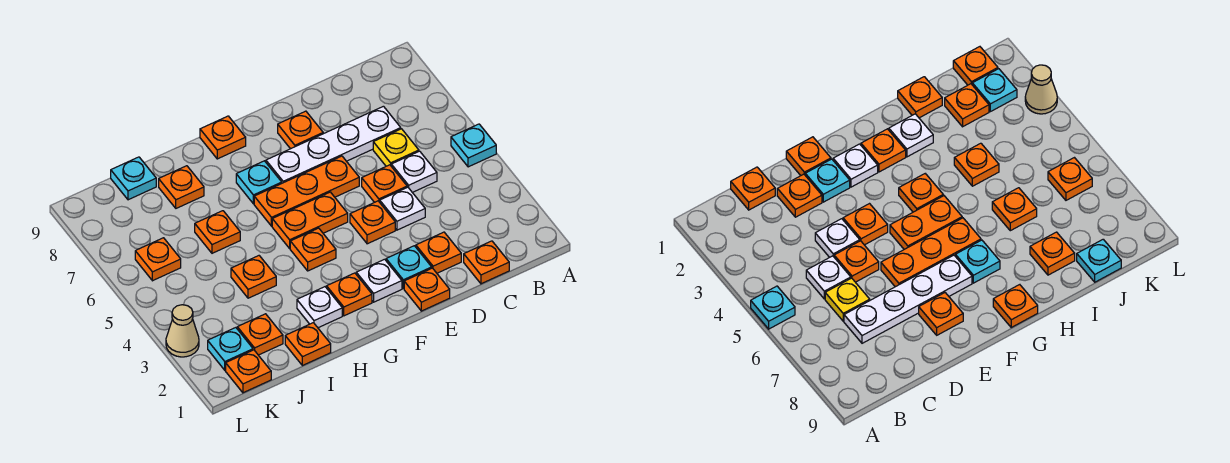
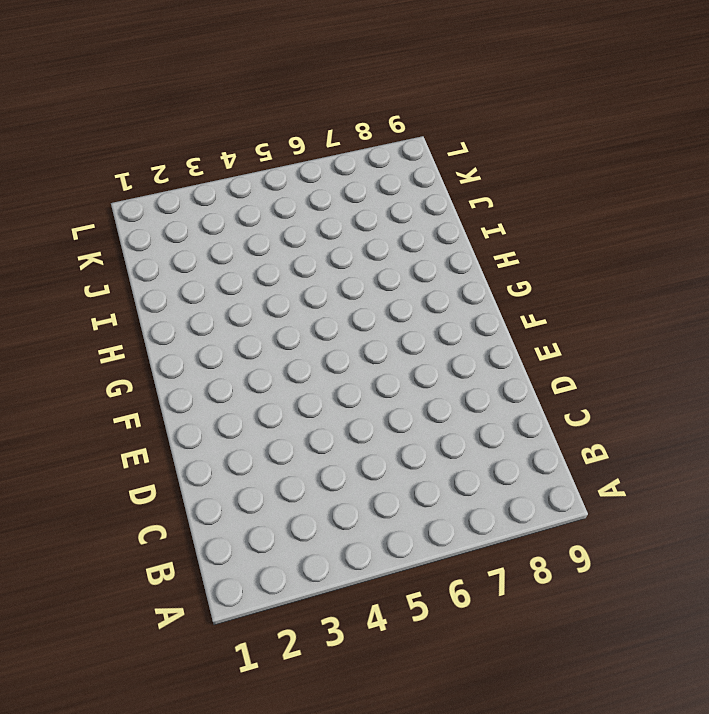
none -> cyan 1x1 plate [451,124,496,167]
none -> orange 1x1 plate [464,241,509,284]
none -> white 1x1 plate [391,151,437,193]
none -> yellow 1x1 plate [373,129,419,166]

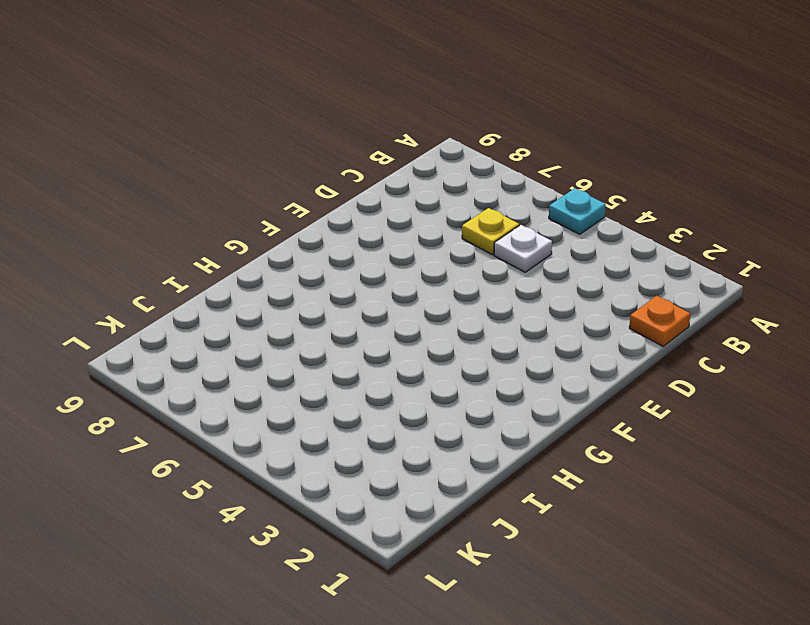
none -> white 1x4 plate [266,106,401,183]
none -> orange 1x1 plate [416,232,461,273]
none -> white 1x1 plate [380,187,425,230]
none -> orange 1x1 plate [362,165,407,202]

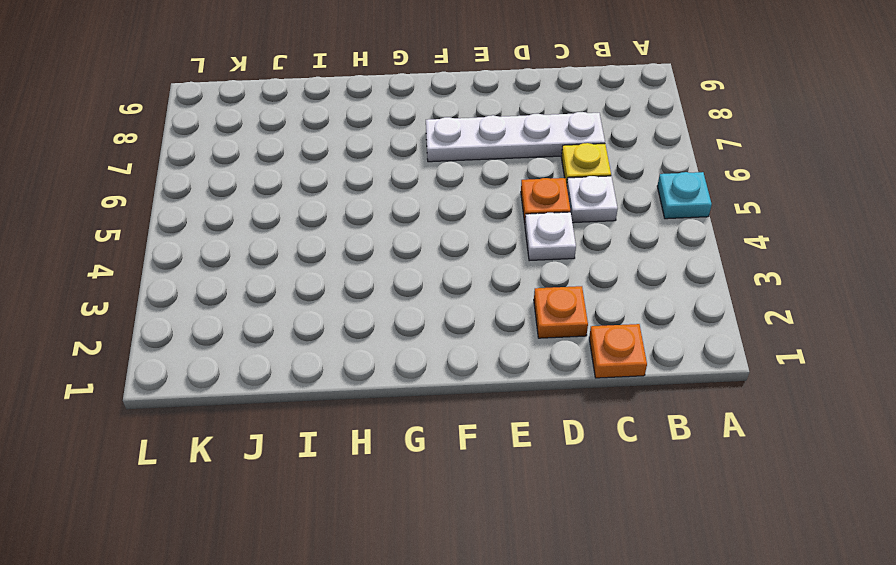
none -> orange 1x1 plate [404,268,450,311]
none -> cyan 1x1 plate [386,246,432,289]
none -> orange 1x1 plate [350,201,395,244]
none -> orange 1x3 plate [254,156,359,226]

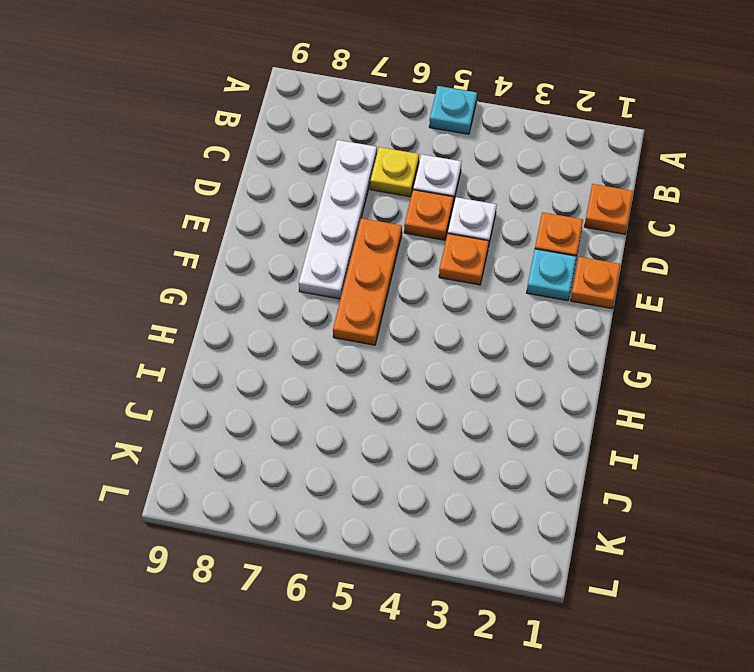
none -> orange 1x1 plate [278,111,323,149]
none -> white 1x1 plate [356,259,402,302]
none -> orange 1x2 plate [272,192,348,248]
none -> orange 1x1 plate [327,273,372,316]

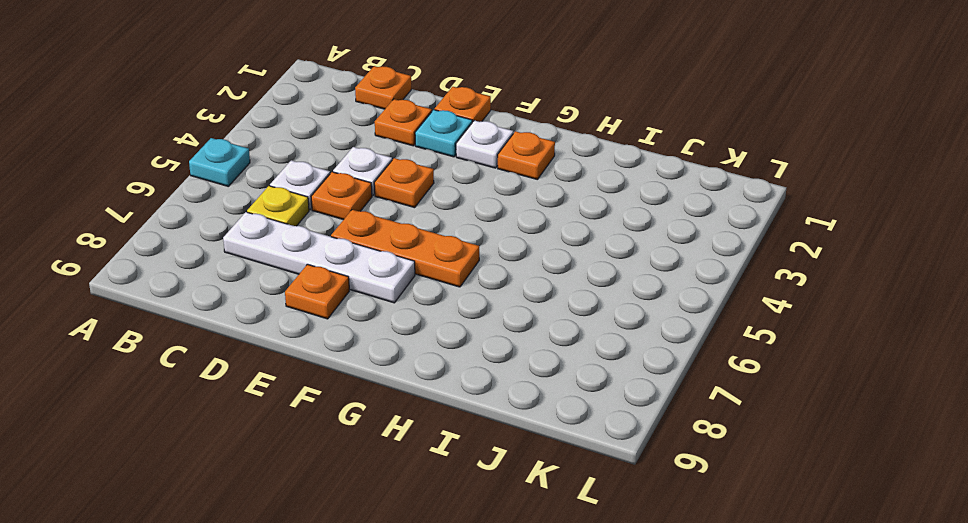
none -> orange 1x2 plate [272,192,348,248]
none -> orange 1x1 plate [290,228,336,271]
none -> cyan 1x1 plate [236,161,282,204]
none -> orange 1x1 plate [200,116,246,159]

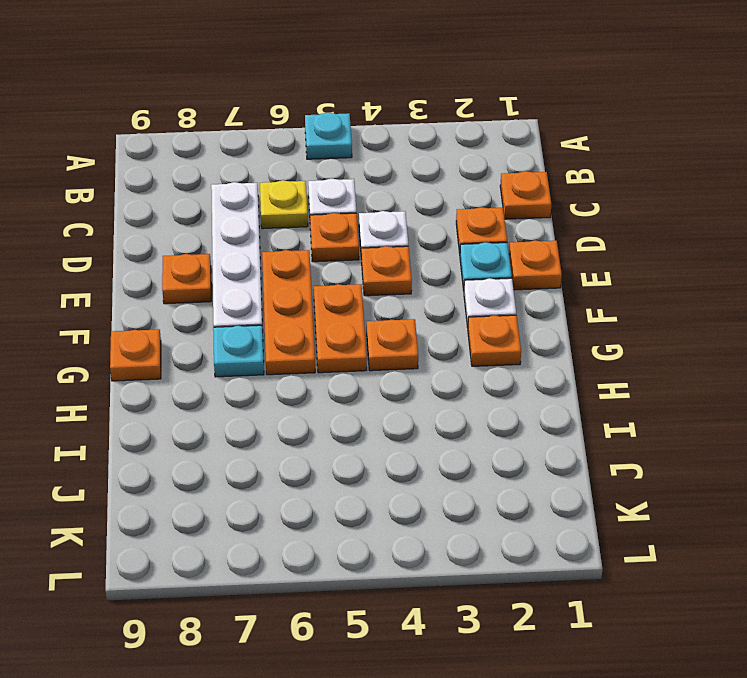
none -> white 1x1 plate [297,287,342,328]
none -> orange 1x1 plate [285,323,331,366]
none -> orange 1x1 plate [231,256,276,298]
none -> orange 1x1 plate [195,211,240,253]

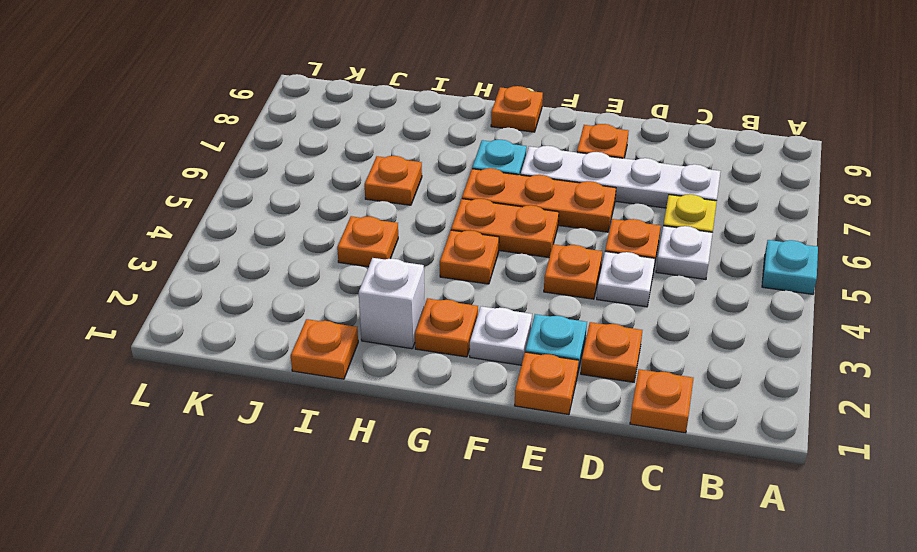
white 1x1 brick [359,258,425,349] -> white 1x1 plate [297,287,342,328]
none -> orange 1x1 plate [159,166,204,208]
none -> orange 1x1 plate [237,314,283,355]
none -> cyan 1x1 plate [111,157,156,200]
none -> orange 1x1 plate [226,350,271,393]

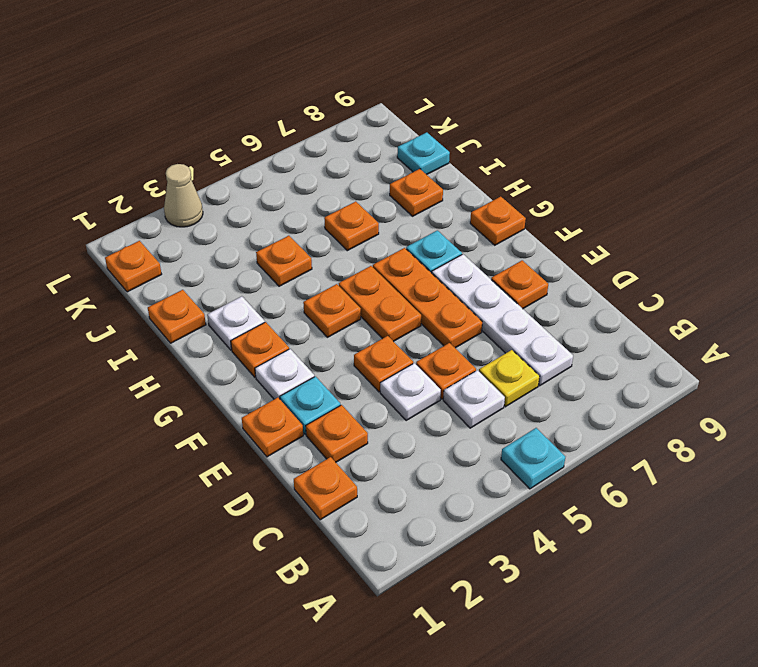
none -> orange 1x1 plate [237,314,283,355]
none -> cyan 1x1 plate [208,328,253,370]
none -> orange 1x1 plate [135,238,181,281]

